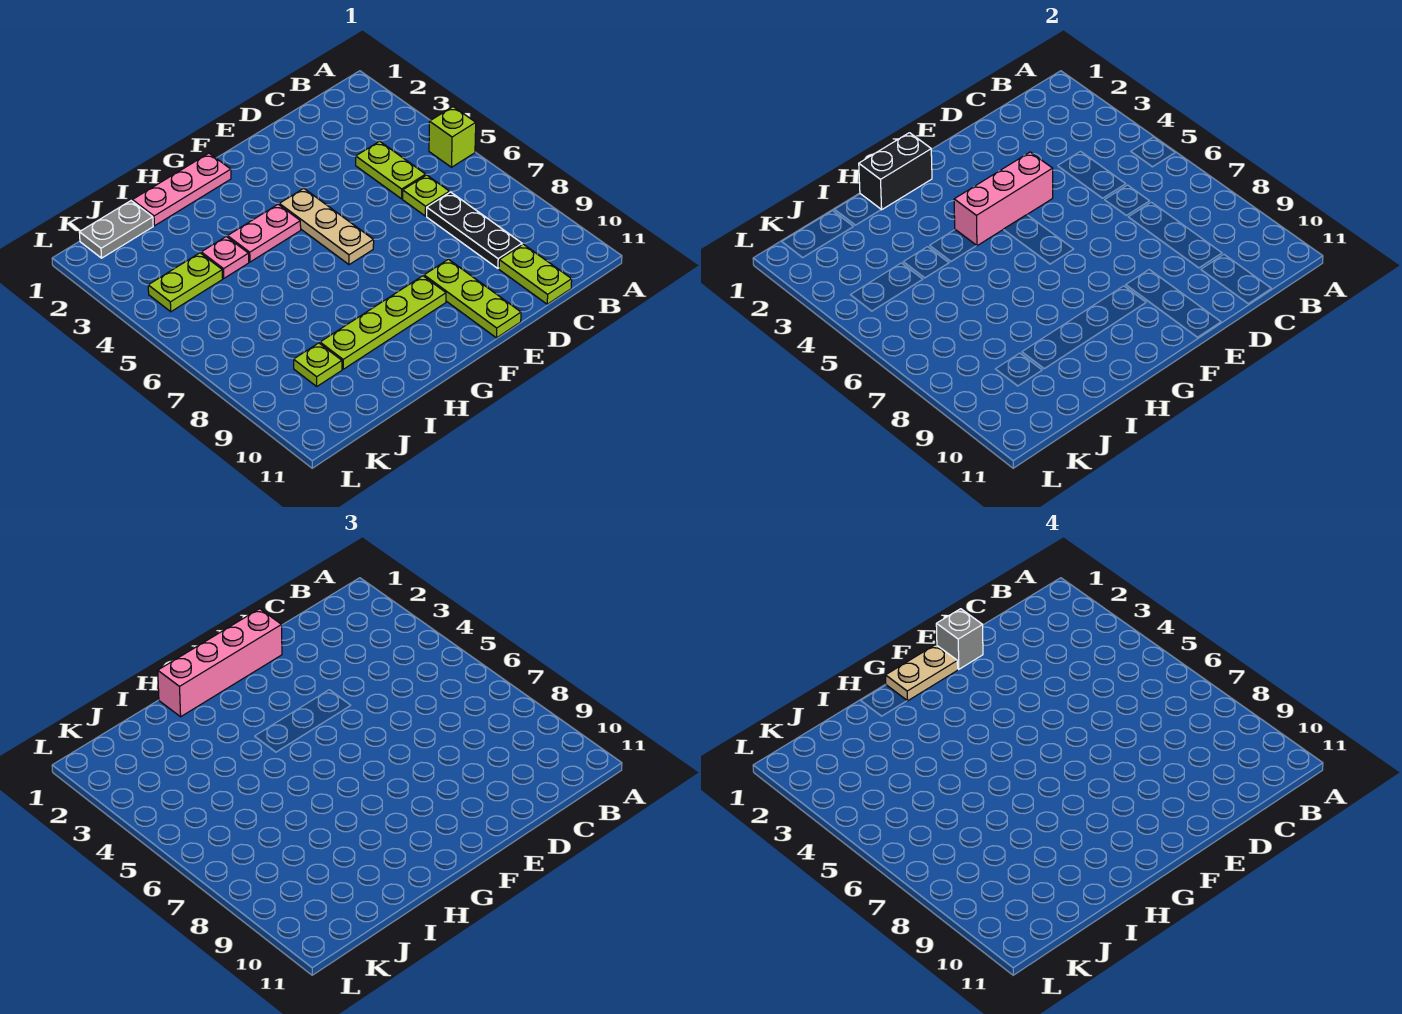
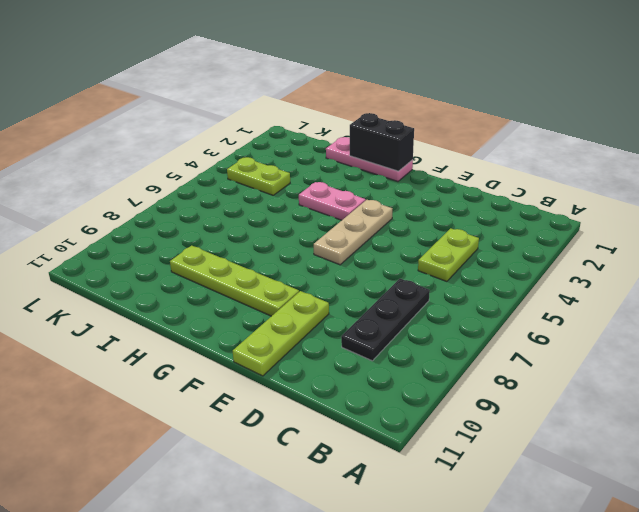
none -> lime 1x1 brick [429,107,476,167]
none -> lime 1x1 plate [403,175,449,216]
none -> lime 1x2 plate [499,244,572,304]

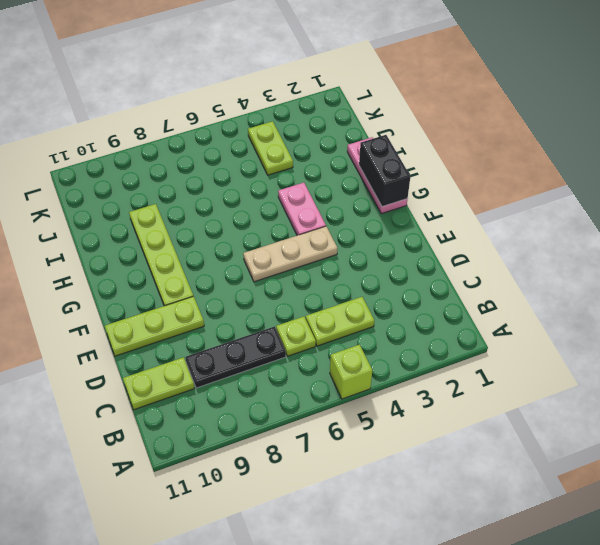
none -> pink 1x1 plate [201,237,249,278]
none -> grey 1x2 plate [79,201,153,258]
none -> lime 1x1 plate [294,343,342,386]

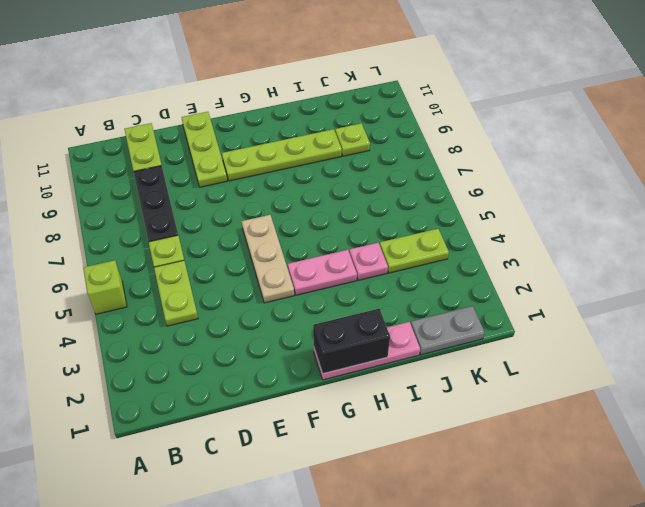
none -> pink 1x3 brick [954,152,1053,246]
none -> pink 1x4 brick [158,609,282,717]
none -> grey 1x1 brick [936,609,983,669]

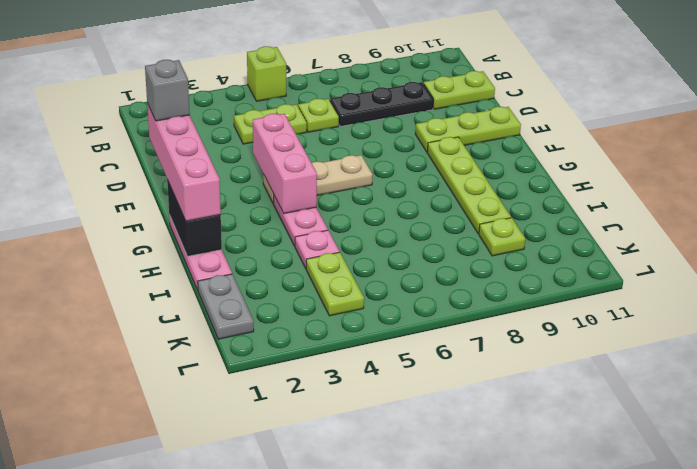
none -> tan 1x2 plate [886,645,958,701]

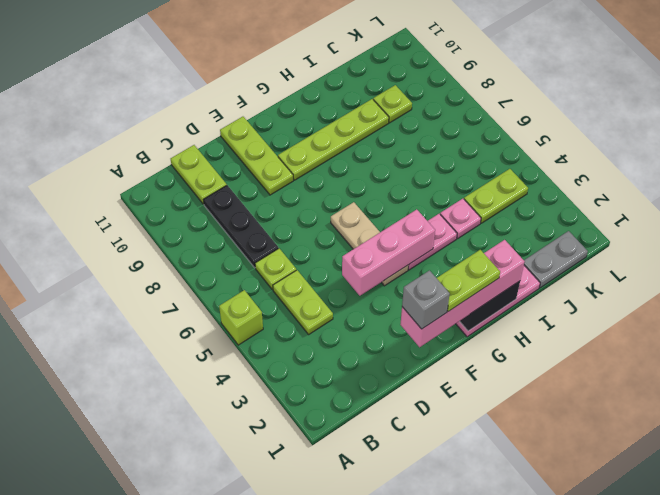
lime 1x2 plate [437,250,500,312] -> tan 1x2 plate [886,645,958,701]

